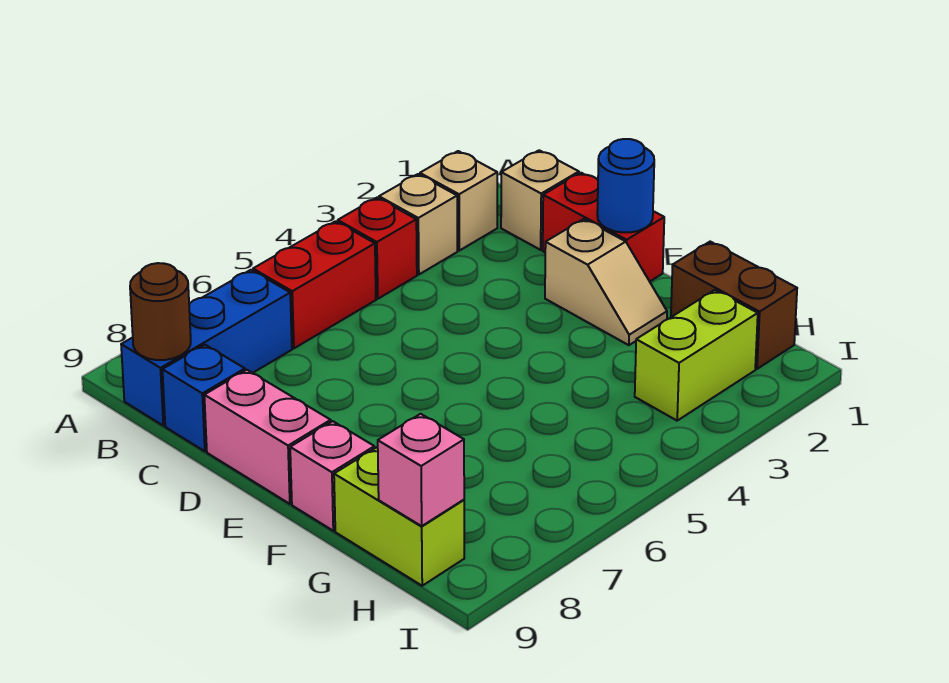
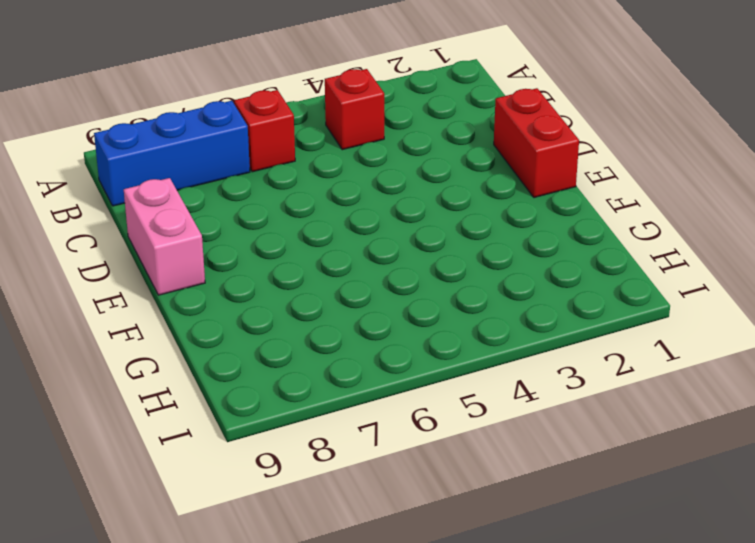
red 1x1 brick [234,90,295,172] -> red 1x2 brick [253,221,376,348]
none -> tan 1x1 brick [420,151,497,251]
none -> tan 1x1 brick [379,174,457,275]
none -> tan 1x1 brick [501,150,579,250]

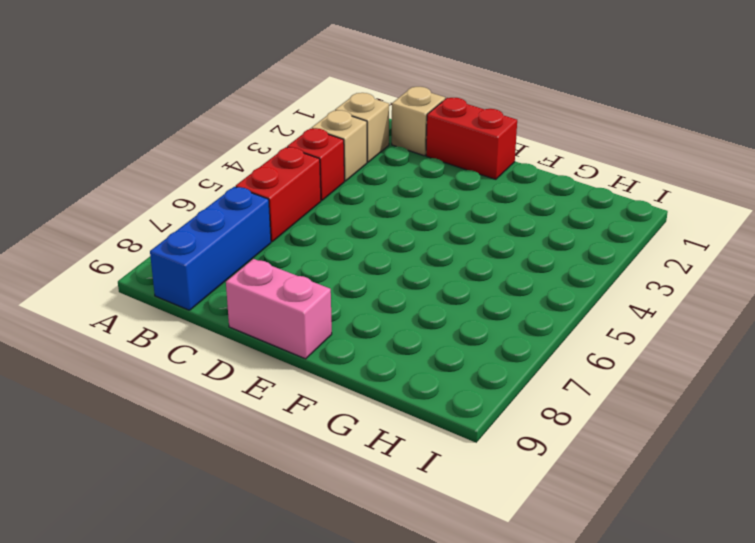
none -> blue 1x1 brick [162,345,245,451]
none -> tan 1x2 slope [545,219,667,345]
none -> pink 1x1 brick [290,421,375,531]

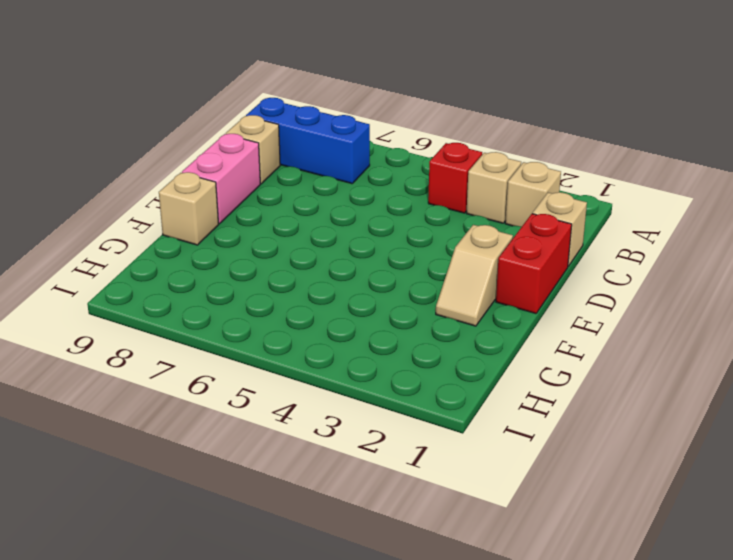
tan 1x1 brick [226,115,280,184] -> blue 1x1 brick [162,345,245,451]
tan 1x1 brick [159,172,219,245] -> pink 1x1 brick [290,421,375,531]
none -> red 1x2 brick [253,221,376,348]
none -> brown 1x2 brick [671,242,797,369]
none -> lime 1x2 brick [334,448,464,586]

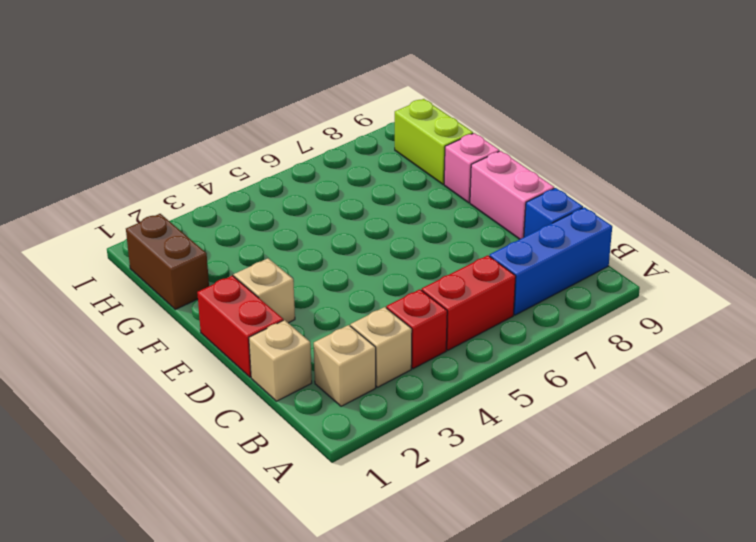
none -> lime 1x2 brick [635,290,758,421]
none -> brown 1x1 round brick [130,263,191,360]
none -> blue 1x1 round brick [597,139,654,232]

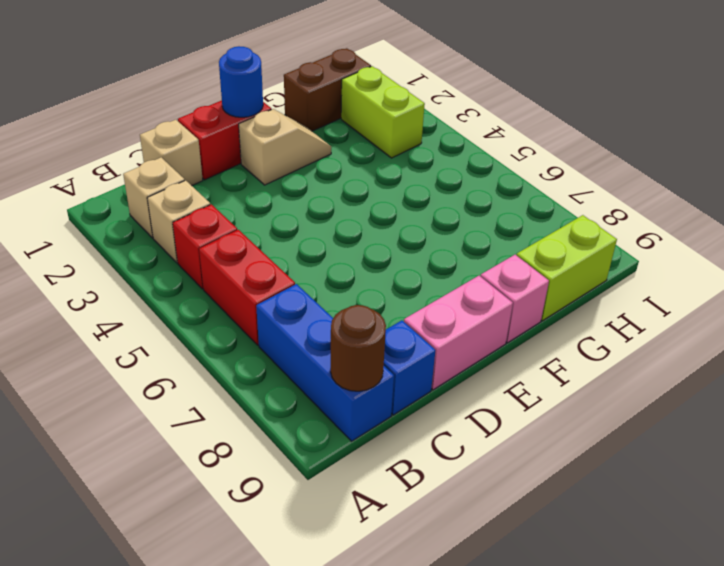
none -> pink 1x1 brick [378,414,464,526]

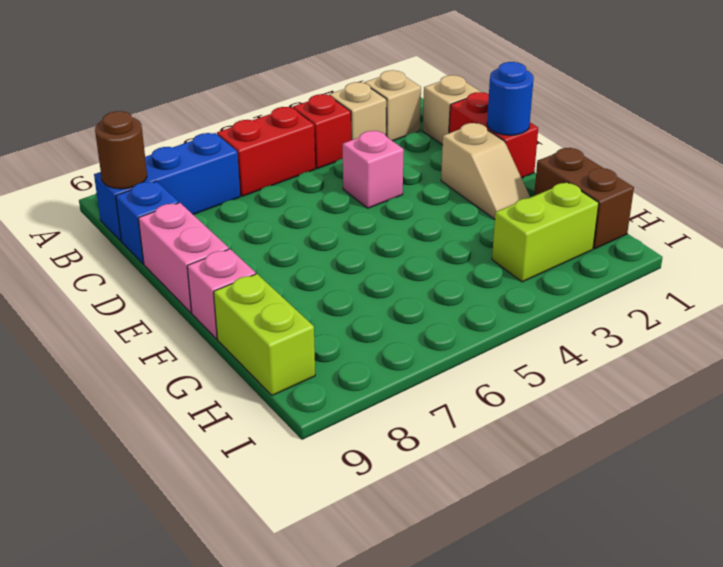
pink 1x1 brick [343,131,404,208] -> pink 1x1 brick moved to [378,414,464,526]

